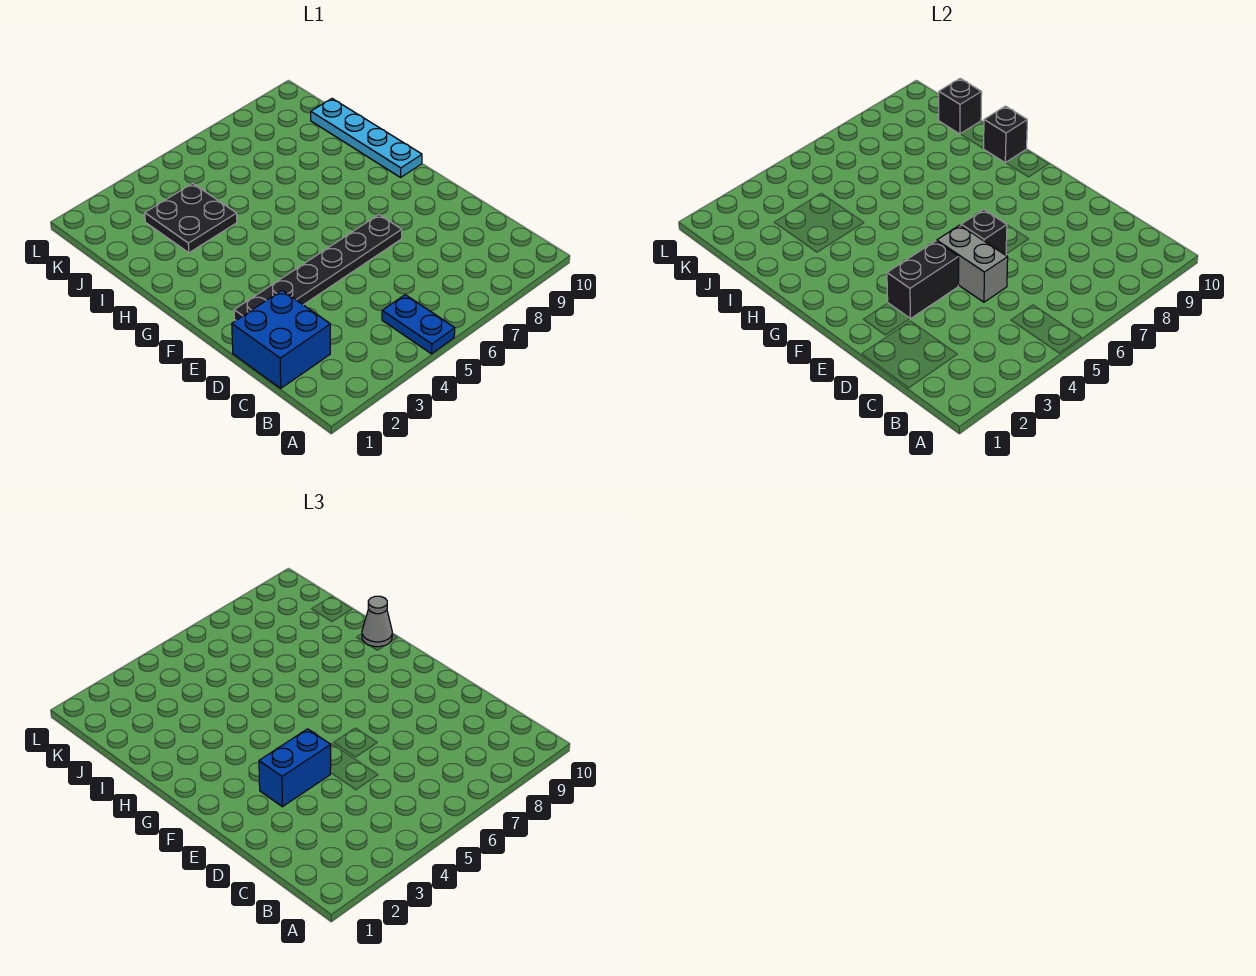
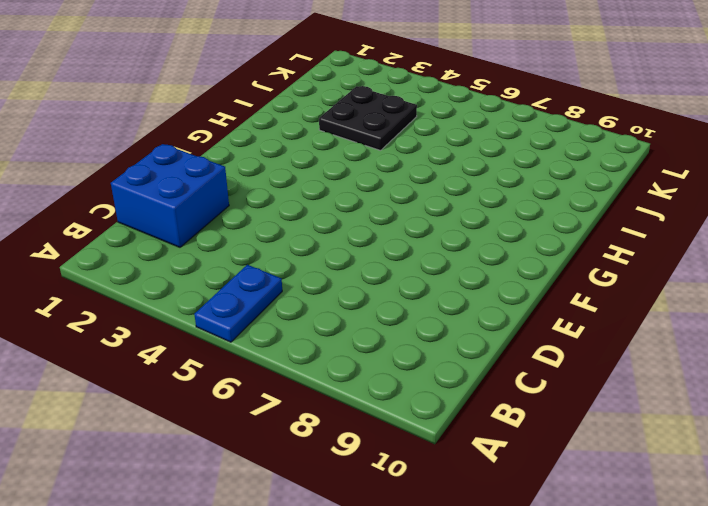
none -> black 1x6 plate [234,215,402,320]
none -> cyan 1x4 plate [311,99,422,177]
none -> grey 1x2 brick [937,225,1008,302]

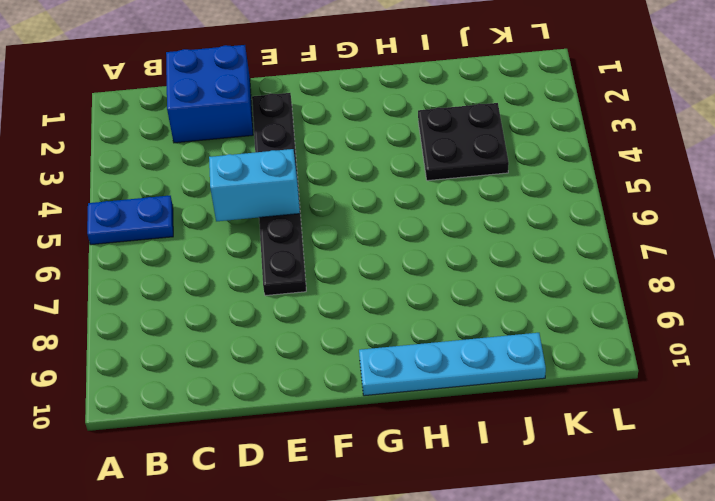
cyan 1x2 brick [209,149,300,221] -> grey 1x2 brick [937,225,1008,302]
none -> black 1x2 brick [887,241,959,319]
none -> black 1x1 brick [961,210,1007,255]
none -> black 1x1 brick [984,106,1027,163]

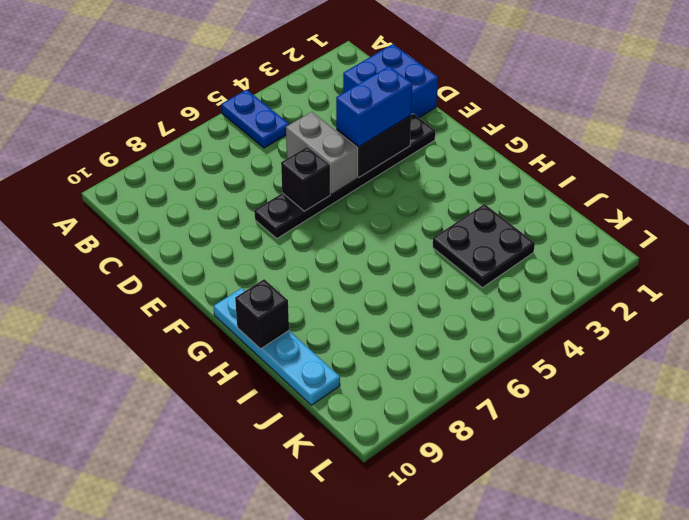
none -> black 1x1 brick [939,79,982,134]
none -> grey 1x1 cone [362,596,392,647]

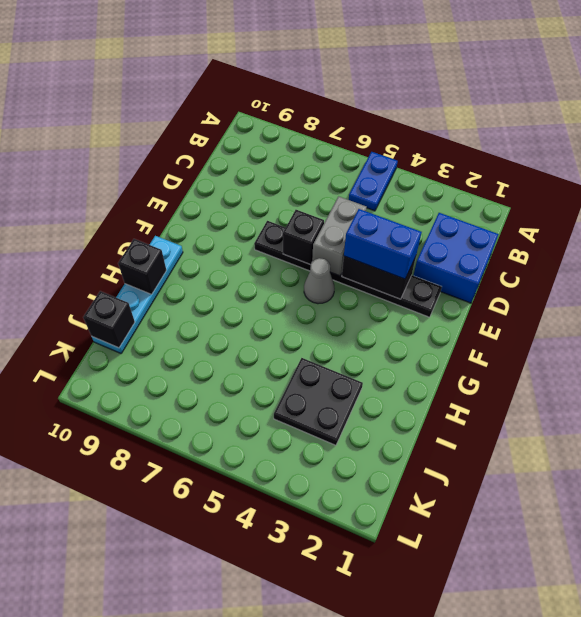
grey 1x1 cone [304,258,335,304] -> grey 1x1 cone moved to [362,596,392,647]

